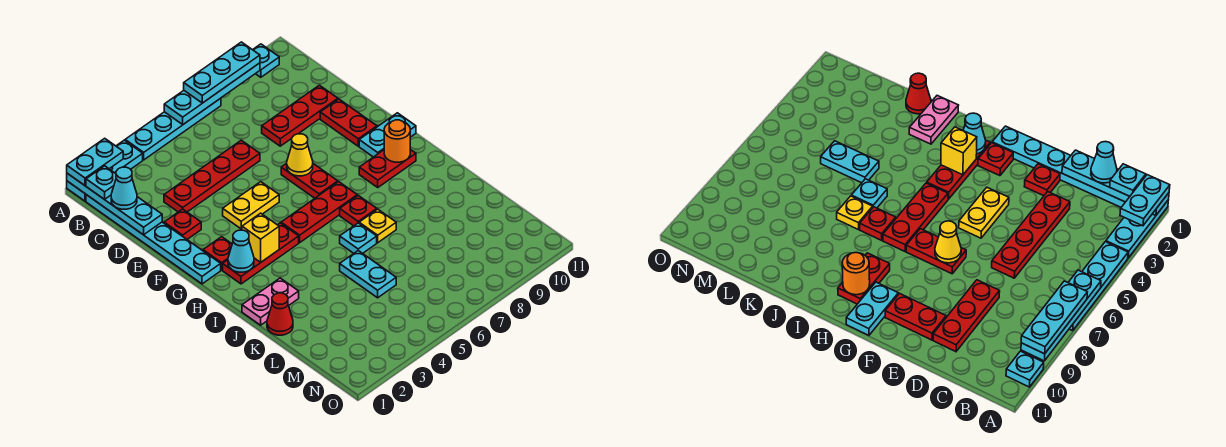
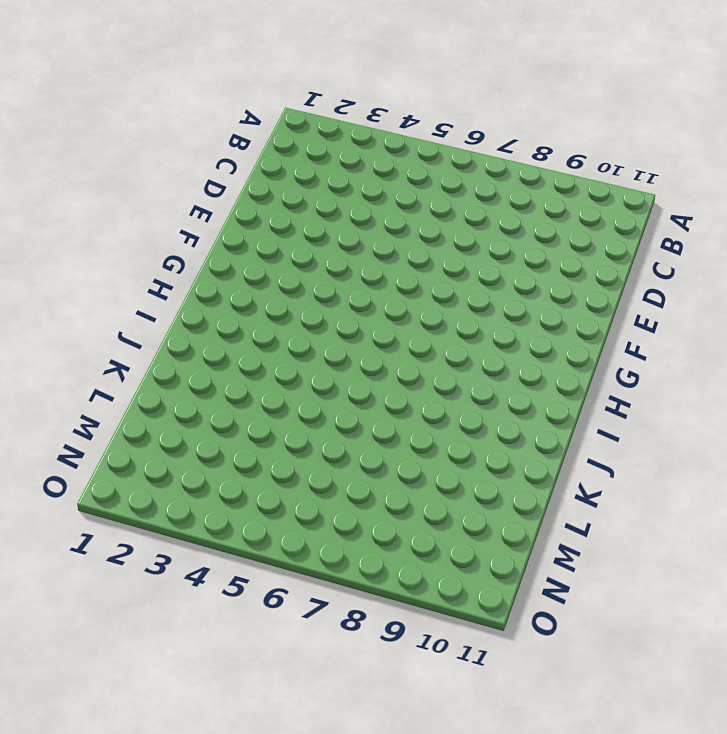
none -> cyan 1x3 plate [67,140,143,201]
none -> cyan 1x4 plate [125,98,221,160]
none -> cyan 1x1 plate [253,44,279,77]
none -> cyan 1x6 plate [86,195,221,284]

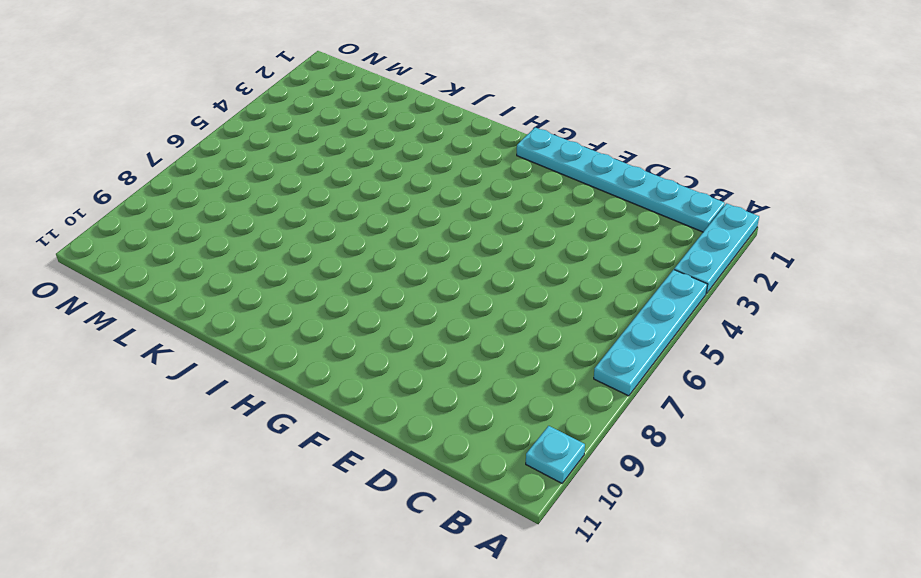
none -> red 1x4 plate [164,140,260,212]
none -> red 1x3 plate [262,85,338,146]
none -> red 1x1 plate [164,209,201,239]
none -> red 1x2 plate [320,99,377,146]

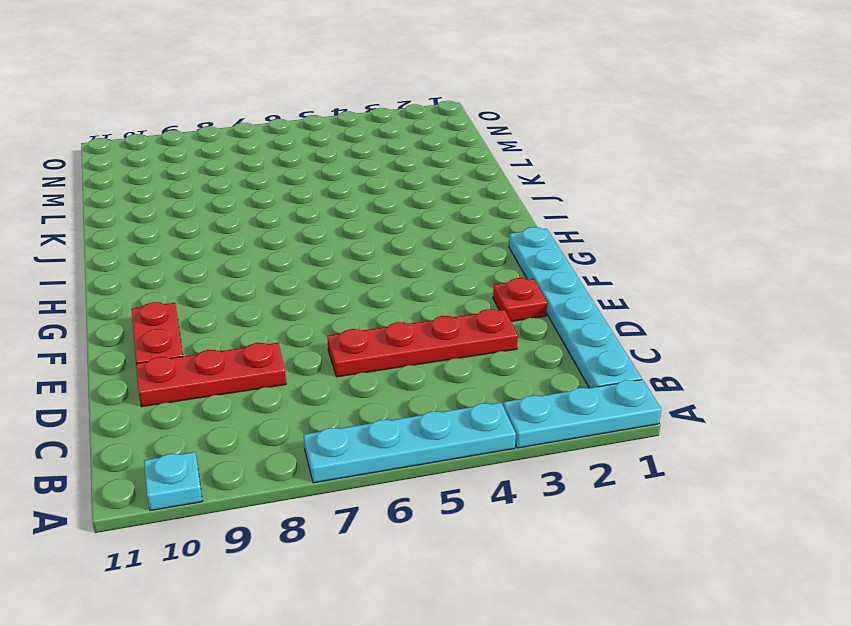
none -> yellow 1x2 plate [223,182,279,229]
none -> red 1x2 plate [281,163,338,198]
none -> red 1x1 plate [203,237,232,270]
none -> cyan 1x2 plate [359,113,416,157]

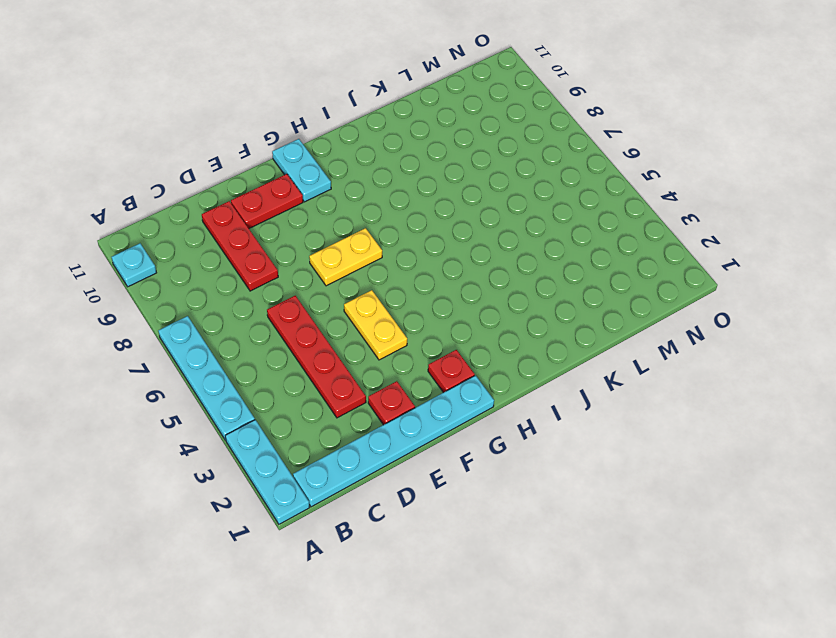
yellow 1x2 plate [309,228,382,286] -> red 1x2 plate [281,163,338,198]
none -> red 1x3 plate [223,223,299,284]
none -> red 1x3 plate [281,182,357,242]
none -> red 1x2 plate [359,150,416,187]
none -> red 1x1 plate [340,195,377,226]

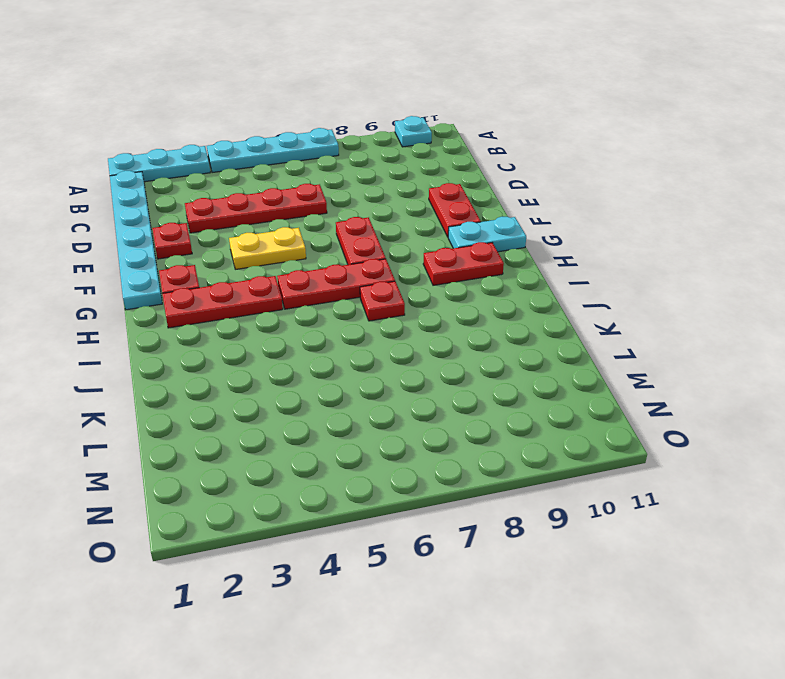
none -> red 1x3 plate [262,85,338,146]
none -> pink 1x2 plate [242,278,299,325]
none -> cyan 1x1 plate [340,223,377,253]
none -> yellow 1x1 plate [359,209,396,243]

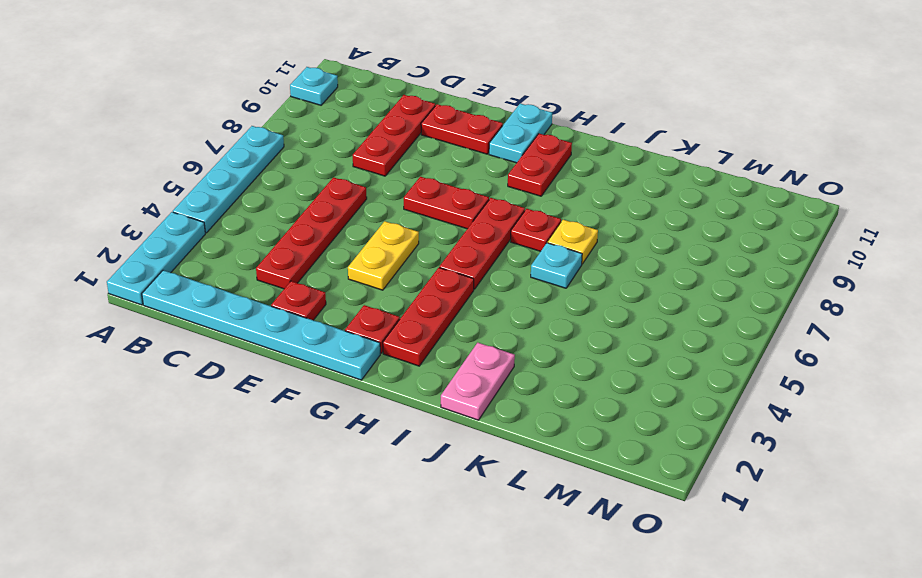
none -> red 1x1 cone [267,293,293,335]
none -> cyan 1x2 plate [340,251,396,298]
none -> cyan 1x4 plate [67,173,162,235]
none -> cyan 1x4 plate [164,63,260,124]

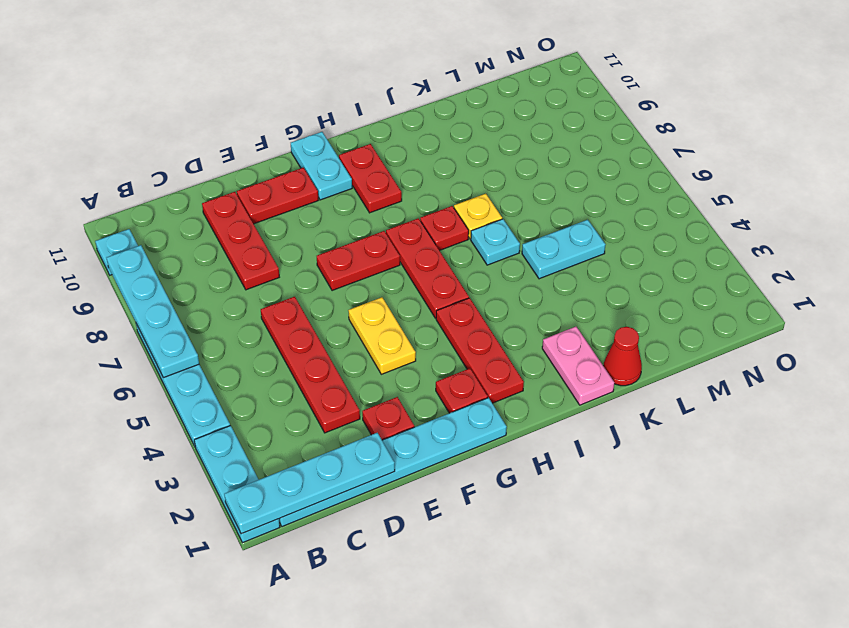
none -> yellow 1x1 cone [287,134,313,176]
none -> cyan 1x1 cone [228,230,254,272]
none -> yellow 1x1 brick [242,213,279,262]
none -> orange 1x1 round brick [384,120,410,162]

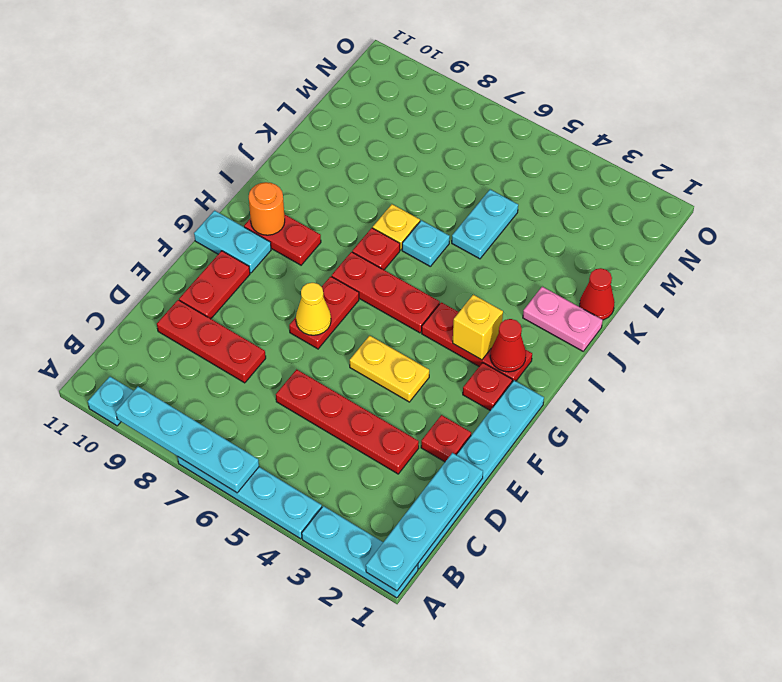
red 1x1 cone [490,319,526,372] -> cyan 1x1 cone [228,230,254,272]
none -> cyan 1x2 plate [67,138,123,186]
none -> cyan 1x3 plate [184,42,260,103]
none -> cyan 1x1 plate [86,166,116,199]
none -> cyan 1x1 cone [111,167,137,209]

